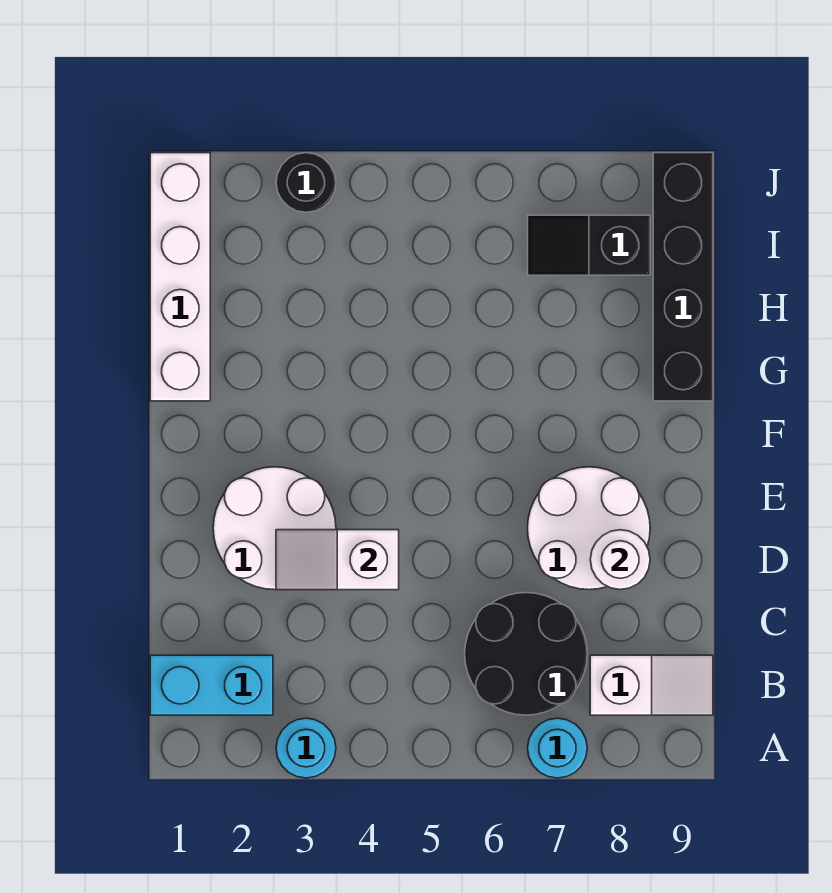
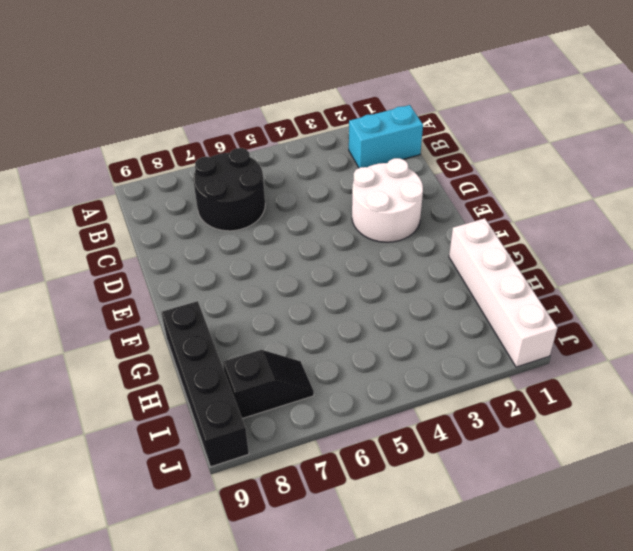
none -> cyan 1x1 round brick [276,718,336,778]
none -> cyan 1x1 round brick [528,718,587,778]
none -> white 1x2 slope [590,655,713,715]

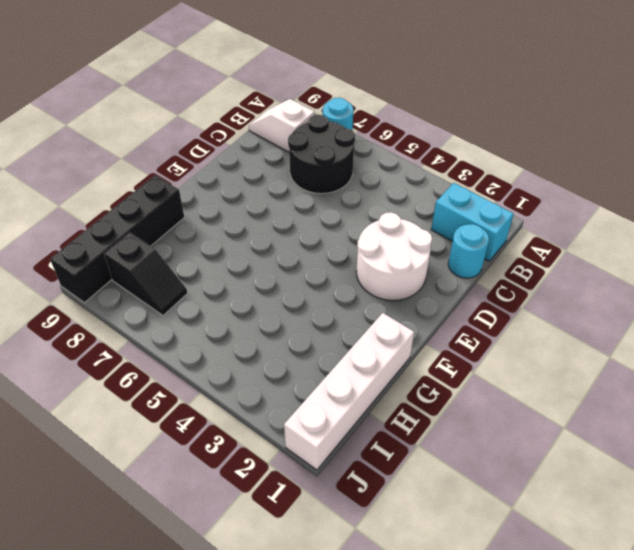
cyan 1x1 round brick [448,224,489,278] -> cyan 1x1 round brick moved to [276,718,336,778]
none -> white 2x2 round brick [528,467,650,590]
none -> black 1x1 round brick [276,153,336,212]
none -> white 1x2 slope [276,530,399,590]

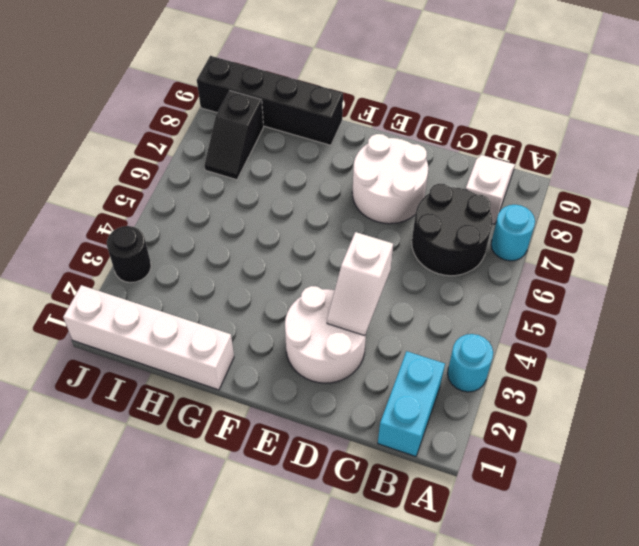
none -> white 1x1 round brick [590,530,650,590]

